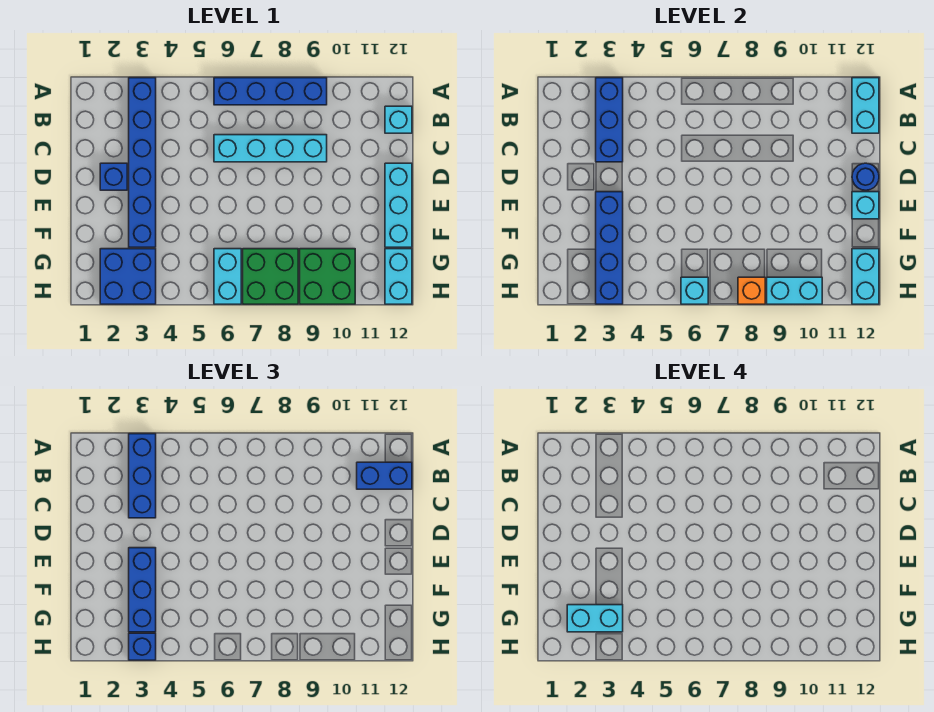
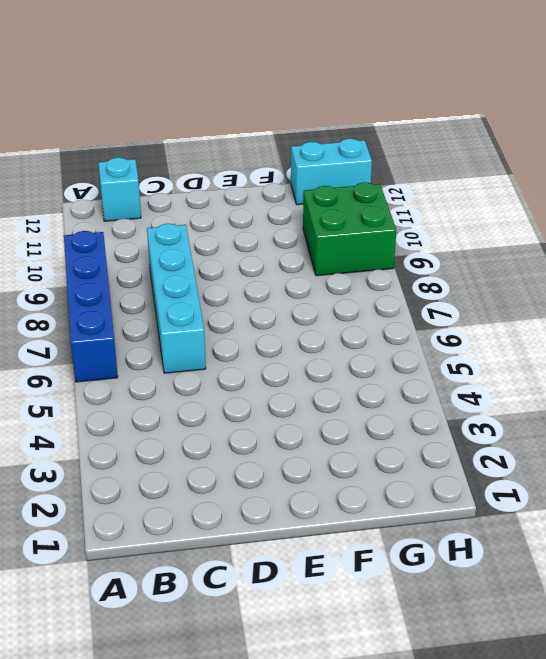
none -> blue 1x6 brick [129,78,156,247]
none -> blue 1x1 brick [100,163,127,190]
none -> cyan 1x3 brick [385,163,412,247]

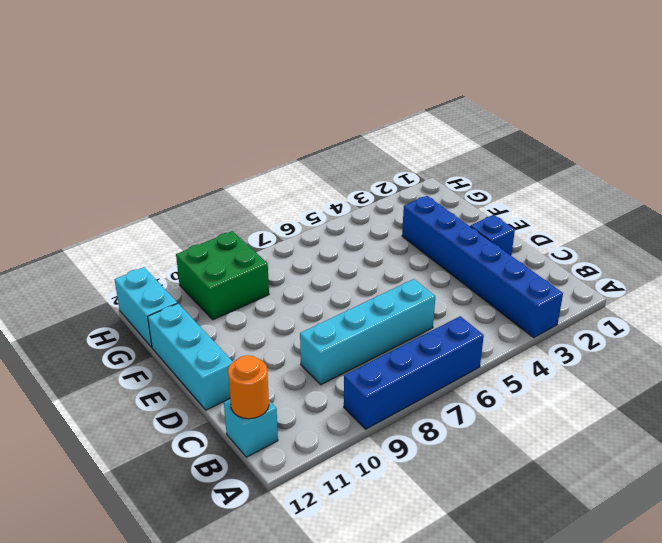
orange 1x1 round brick [228,355,269,419] -> cyan 1x2 brick [852,78,879,133]
none -> blue 2x2 brick [100,249,156,304]
none -> cyan 1x2 brick [214,249,241,304]
none -> green 2x2 brick [243,249,298,304]

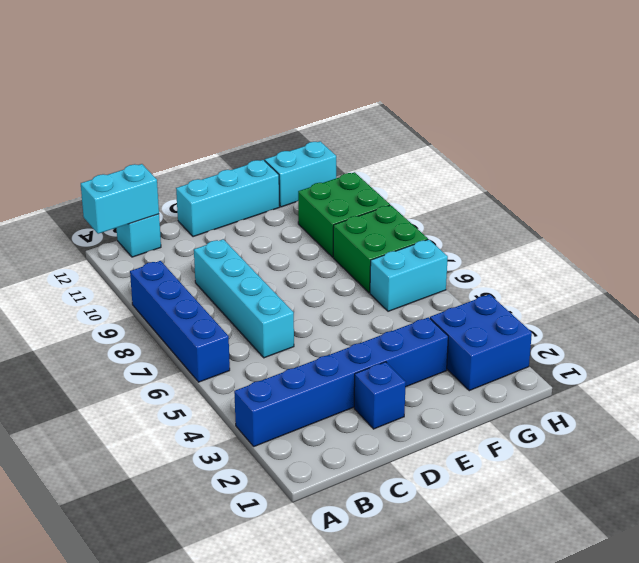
none -> blue 1x3 brick [596,78,623,162]
none -> blue 1x1 round brick [852,163,879,190]
none -> blue 1x4 brick [596,192,623,304]

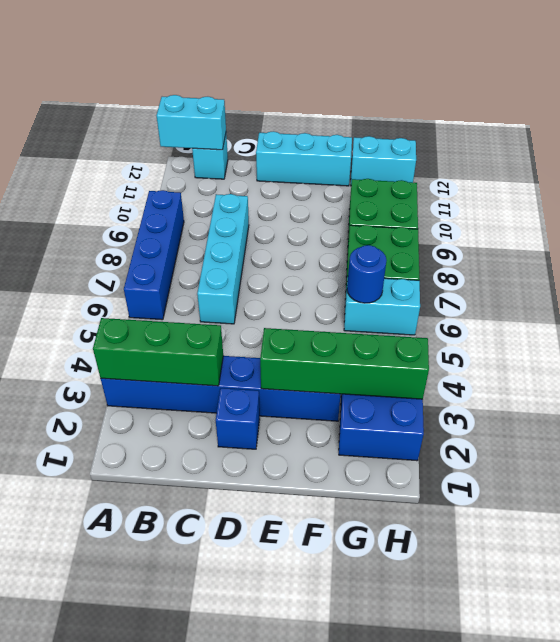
green 1x3 brick [93,318,223,386] -> blue 1x3 brick [596,78,623,162]
green 1x4 brick [260,328,429,399] -> blue 1x4 brick [596,192,623,304]
blue 1x1 round brick [347,245,386,303] -> blue 1x1 round brick moved to [852,163,879,190]
none -> cyan 1x1 brick [852,192,879,219]
none -> cyan 1x2 brick [852,249,879,304]
none -> cyan 1x1 brick [681,277,708,304]

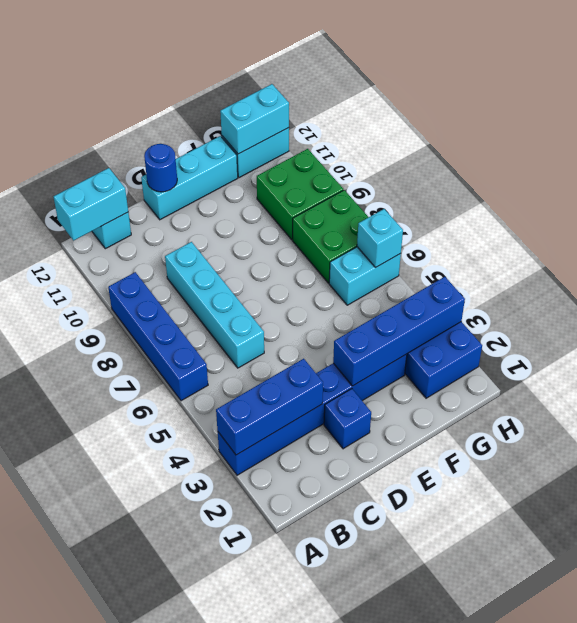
none -> cyan 1x1 brick [852,192,879,219]
none -> orange 1x1 brick [738,277,765,304]
none -> cyan 1x2 brick [767,277,822,304]

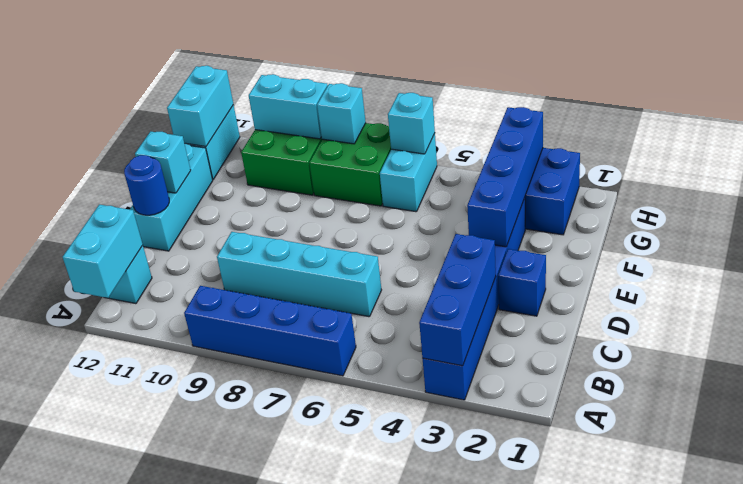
cyan 1x1 brick [317,83,366,144] -> orange 1x1 brick [738,277,765,304]
none -> blue 1x3 brick [129,434,156,518]
none -> blue 1x2 brick [357,462,412,489]
none -> blue 1x3 brick [129,548,156,632]

